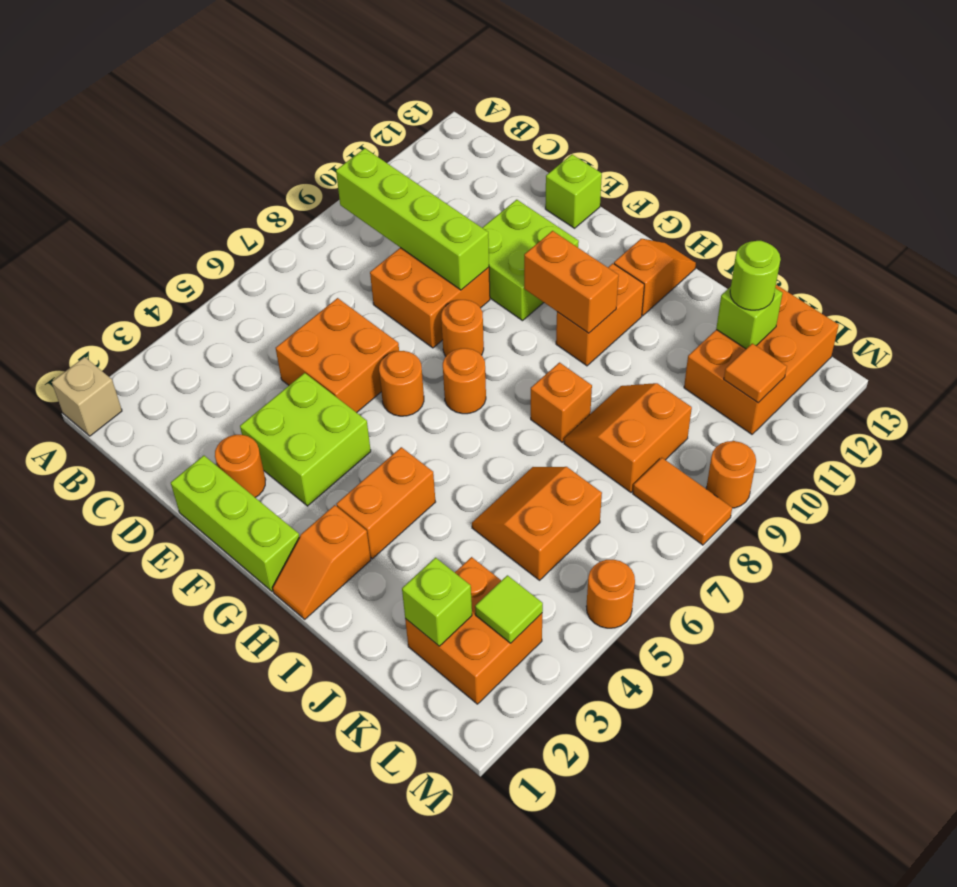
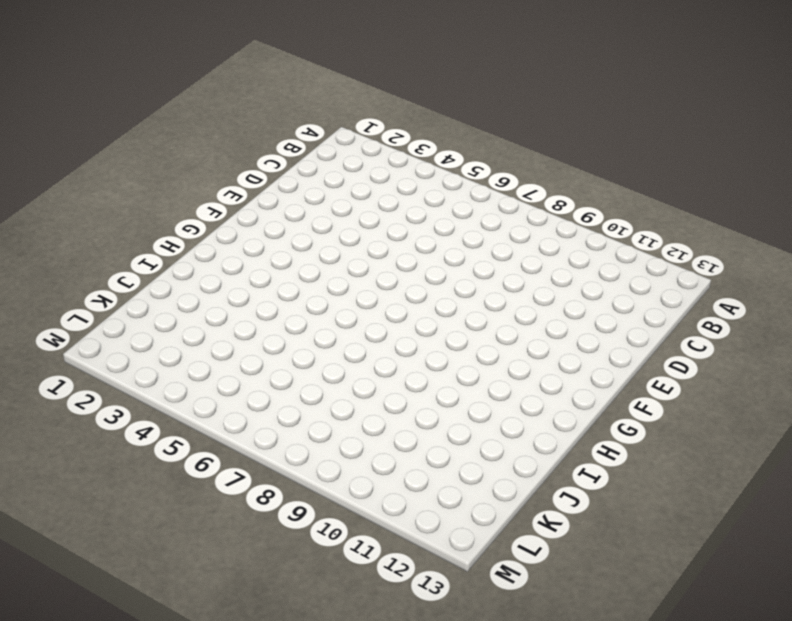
none -> tan 1x1 brick [52,357,122,436]
none -> orange 2x2 brick [276,298,399,413]
none -> orange 2x2 brick [370,248,490,348]
none -> lime 1x3 brick [171,456,299,591]

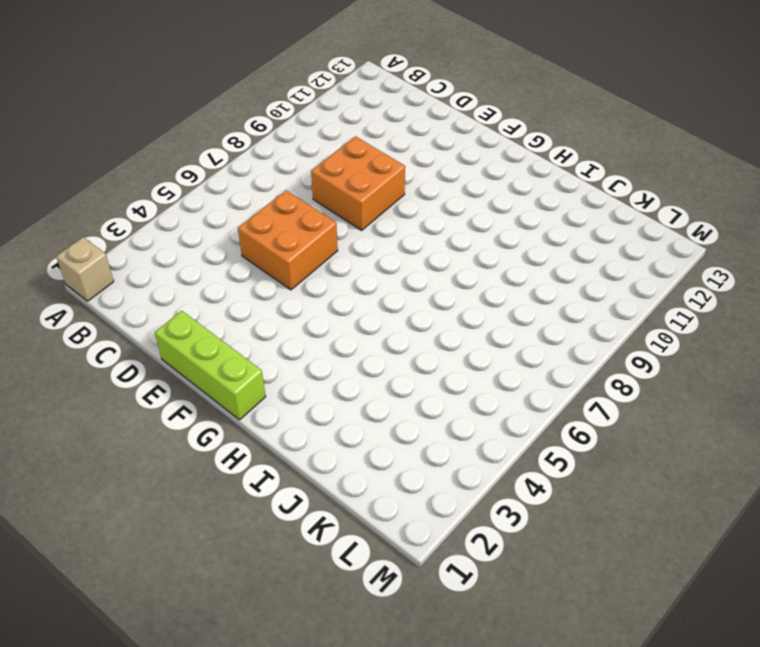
none -> orange 1x1 round brick [215,435,266,497]
none -> lime 2x2 brick [240,373,371,506]
none -> lime 2x2 brick [482,200,579,321]
none -> lime 1x1 brick [545,155,602,228]

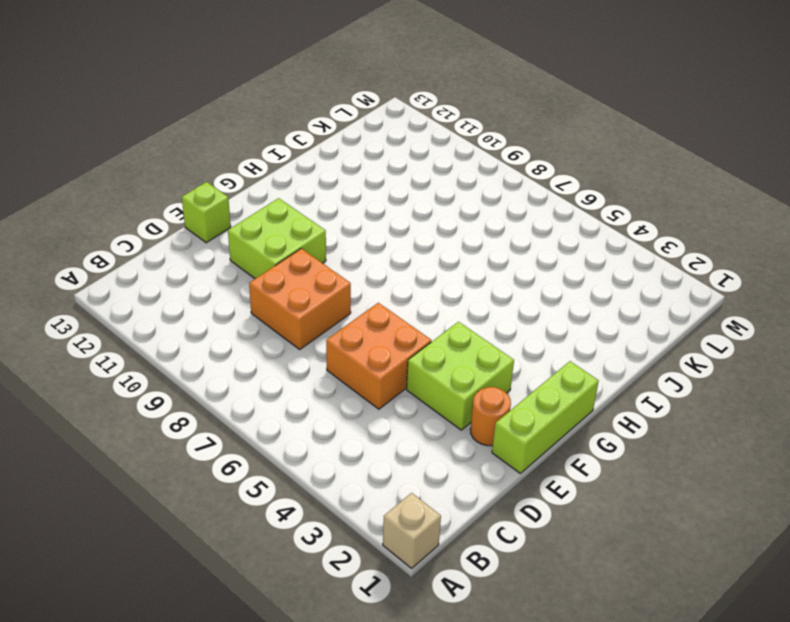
none -> orange 1x1 round brick [379,351,424,416]
none -> orange 1x1 round brick [441,300,484,356]
none -> orange 1x1 round brick [443,348,486,414]
none -> orange 1x2 slope [273,505,371,619]

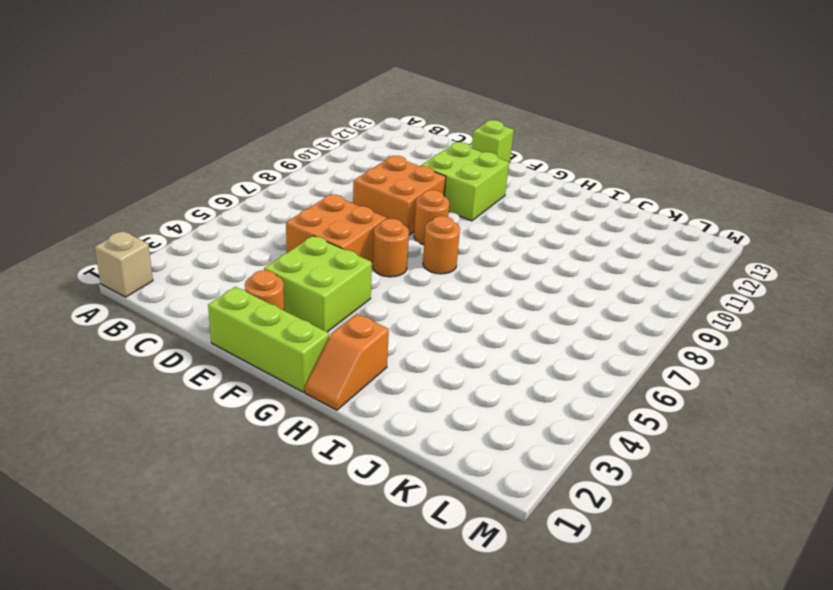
none -> orange 1x2 brick [336,447,435,559]
none -> orange 1x2 brick [556,263,644,366]
none -> orange 1x2 slope [614,239,696,316]
none -> orange 1x1 brick [531,363,592,442]

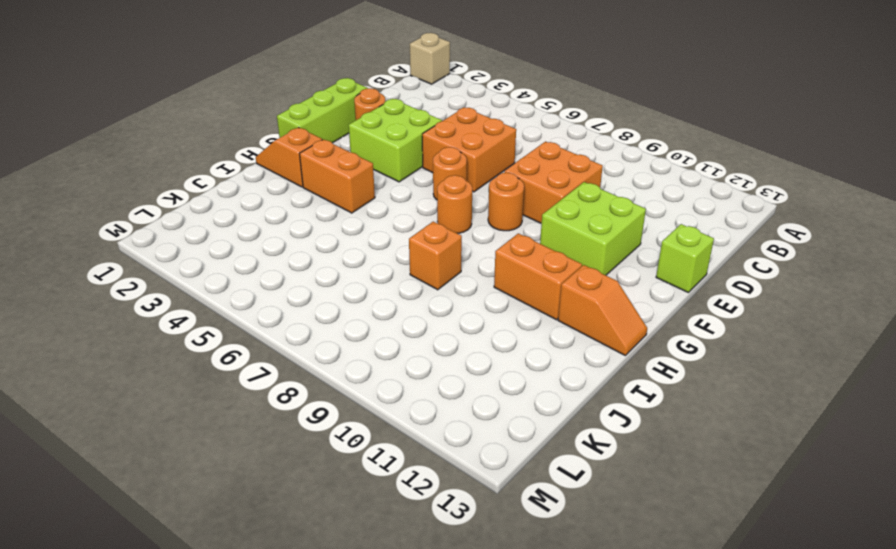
none -> orange 2x2 slope [472,467,602,580]
none -> orange 2x2 slope [564,383,692,492]
none -> orange 2x2 brick [405,557,542,704]
none -> orange 2x3 brick [684,285,839,434]

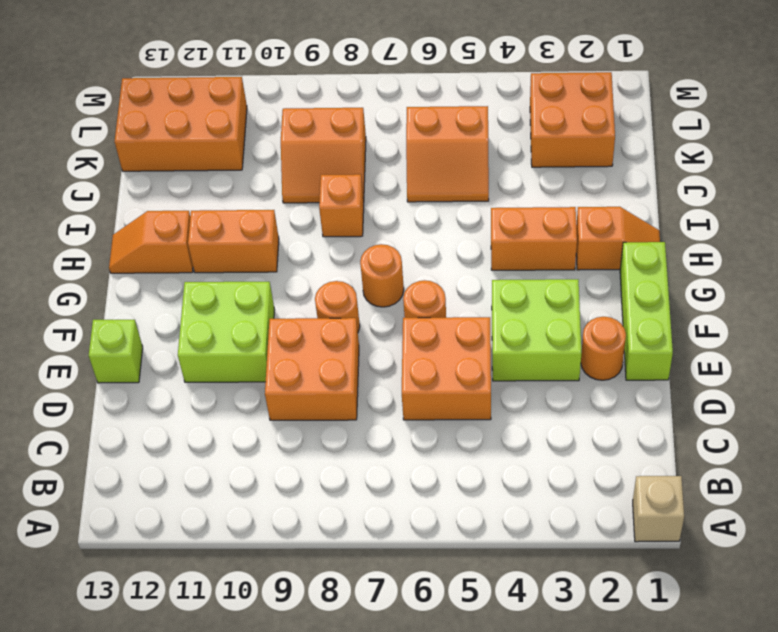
none -> orange 1x2 tile [633,458,732,545]
none -> orange 1x1 round brick [586,560,635,628]
none -> orange 1x1 round brick [706,441,756,508]
none -> lime 1x4 brick [336,148,489,290]

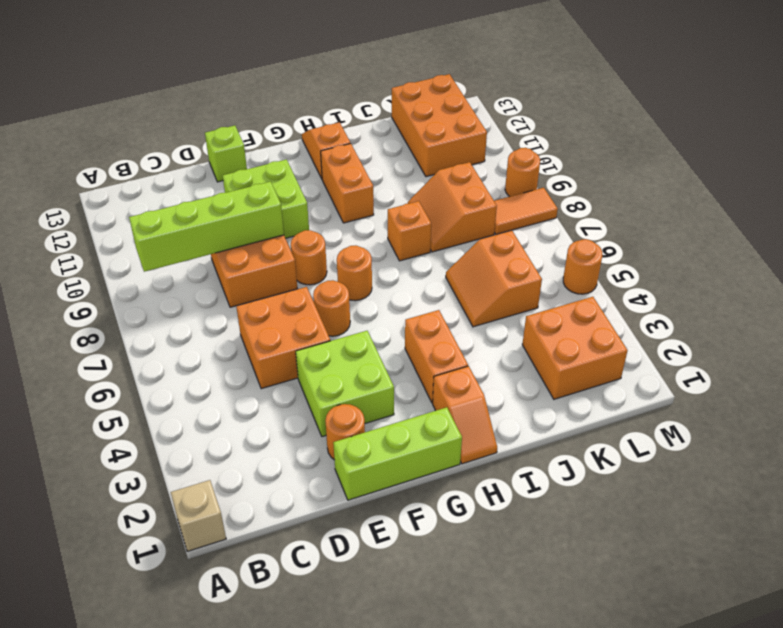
none -> orange 1x2 brick [524,231,619,333]
none -> lime 1x1 brick [402,558,472,646]
none -> lime 1x1 brick [716,287,782,349]
none -> lime 1x1 tile [475,575,543,643]

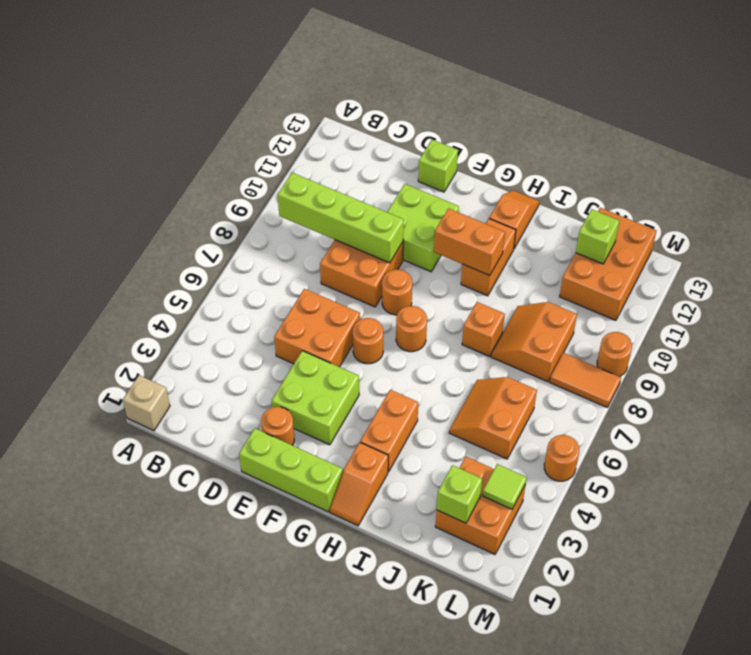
none -> orange 1x1 tile [724,343,787,403]
none -> lime 1x1 round brick [730,241,781,310]

